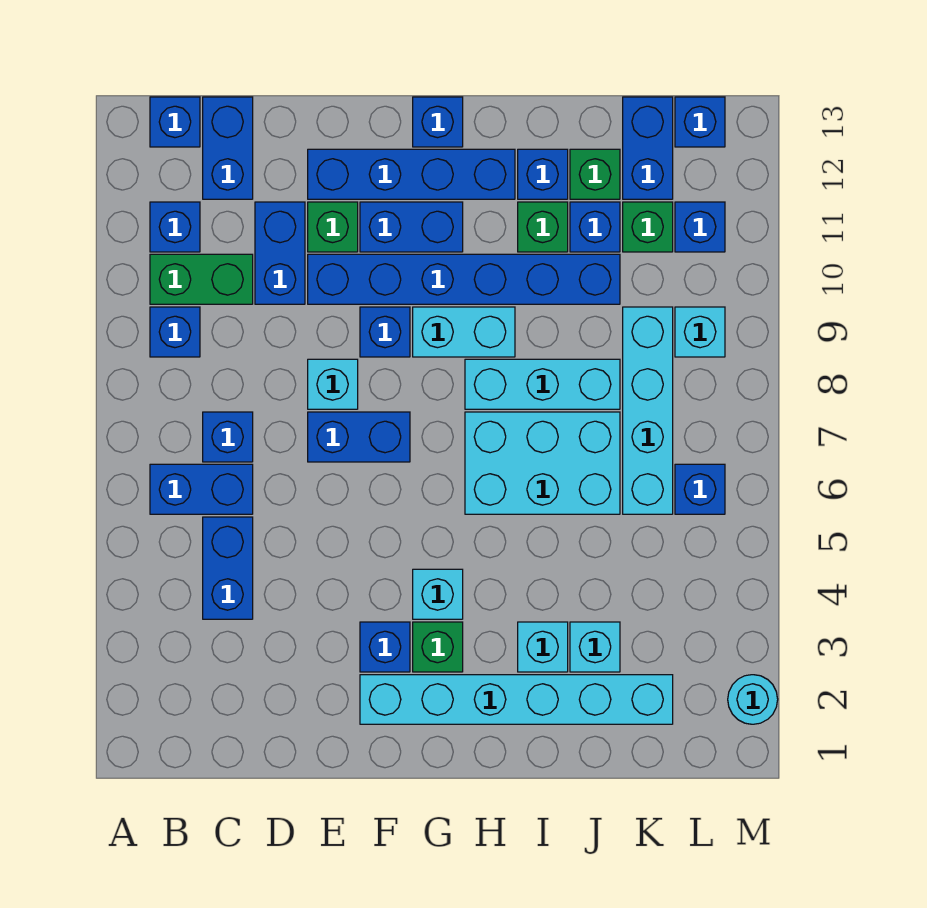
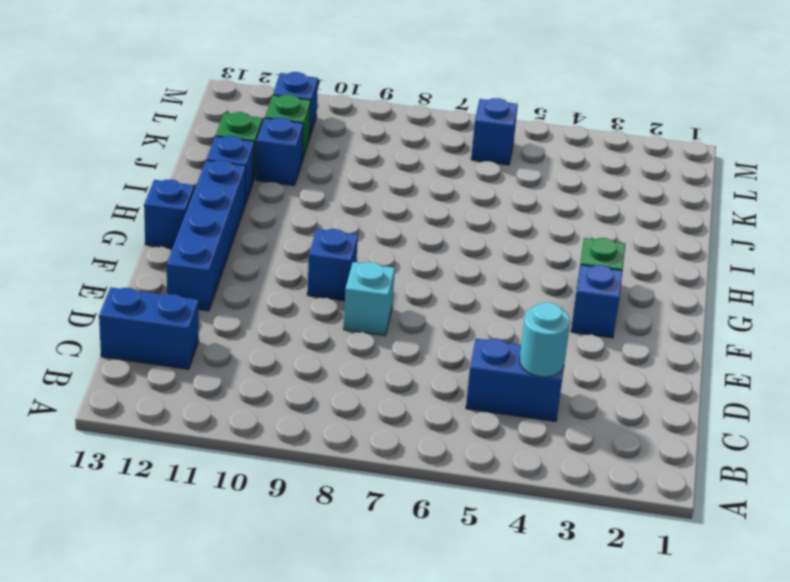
cyan 1x1 round brick [520,302,570,377] -> cyan 1x1 round brick moved to [728,675,778,724]
none -> blue 1x2 brick [150,464,253,514]
none -> blue 1x1 brick [150,307,200,357]
none -> green 1x2 brick [150,254,253,304]
none -> blue 1x1 brick [150,202,200,252]

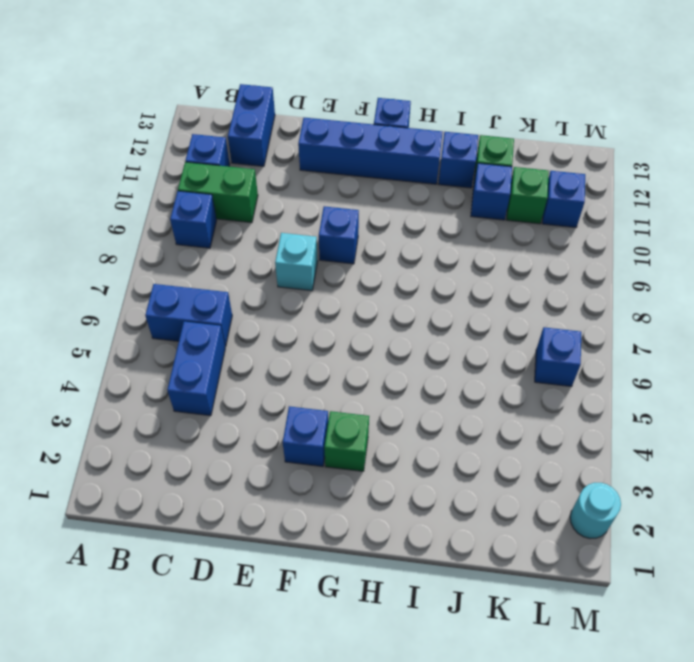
none -> blue 1x1 brick [150,97,200,147]
none -> blue 1x1 brick [203,412,253,462]
none -> blue 1x2 brick [255,202,305,304]
none -> blue 1x2 brick [308,412,410,462]

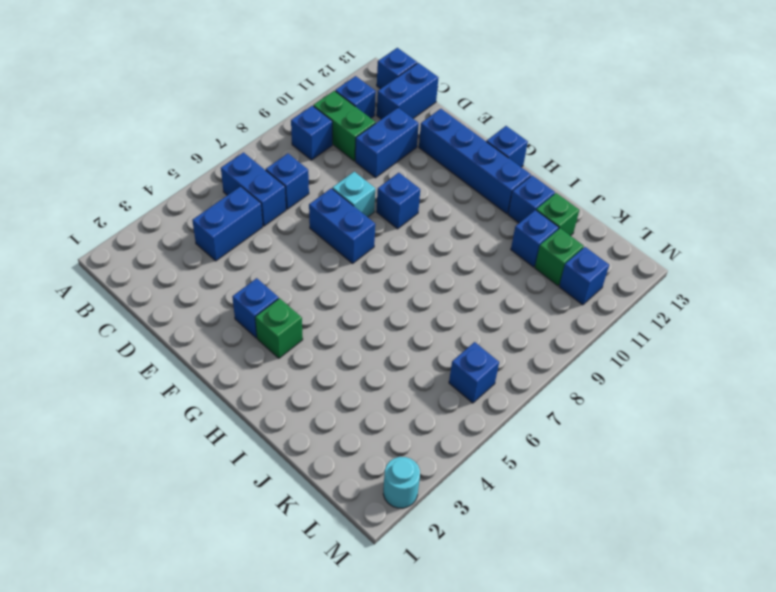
none -> blue 1x6 brick [308,254,620,304]
none -> green 1x1 brick [308,202,358,252]
none -> cyan 1x6 brick [360,675,673,724]
none -> blue 1x2 brick [360,202,463,252]

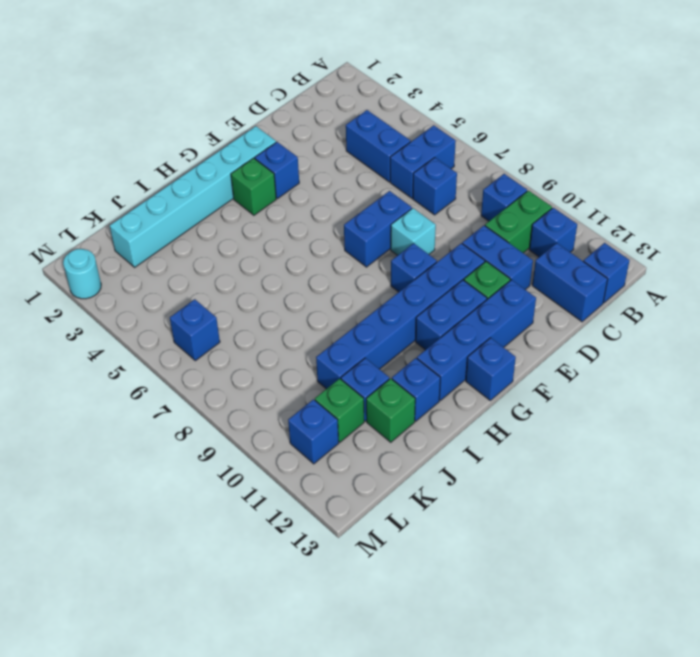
none -> cyan 1x1 brick [413,569,463,619]
none -> cyan 1x2 brick [413,307,515,357]
none -> cyan 2x3 brick [465,412,620,514]
none -> cyan 1x3 brick [465,359,620,409]

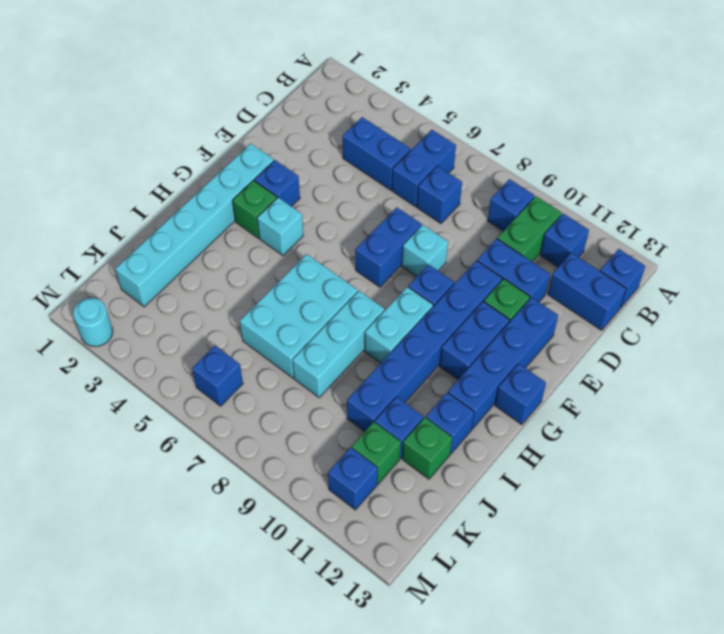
none -> cyan 1x1 brick [518,622,568,672]
none -> green 1x1 brick [518,202,568,252]
none -> cyan 1x1 brick [570,622,620,672]
none -> cyan 1x4 brick [623,307,673,514]

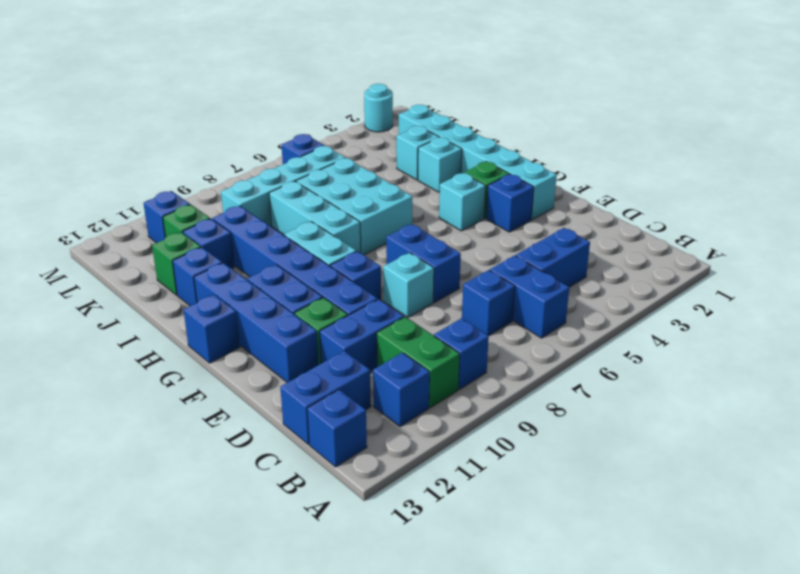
none -> green 1x1 brick [518,202,568,252]
none -> blue 1x2 brick [623,97,673,199]
none -> cyan 1x1 brick [675,307,725,357]
none -> blue 1x1 brick [675,97,725,147]

